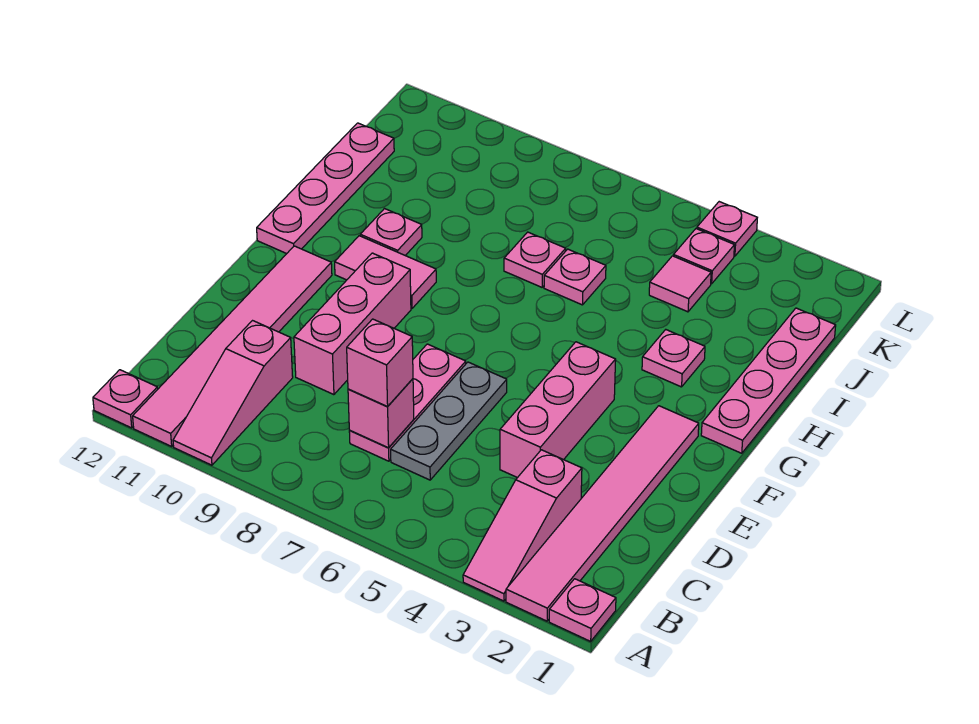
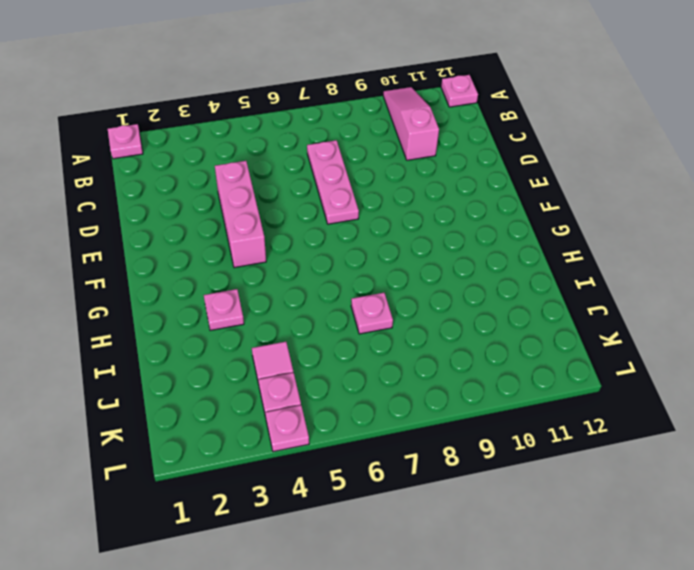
none -> pink 1x6 tile [506,406,699,621]
none -> pink 1x3 slope [463,450,582,601]
none -> pink 1x6 tile [133,246,332,446]

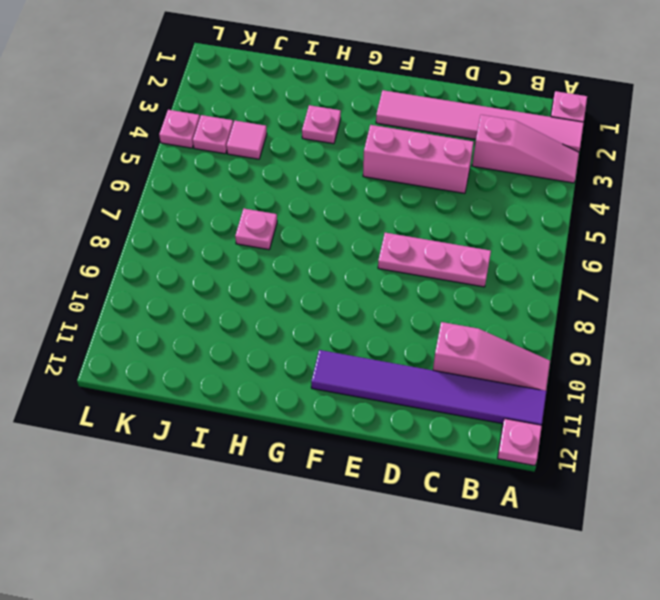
purple 1x6 tile [311,350,547,425] -> pink 1x6 tile [133,246,332,446]
none -> grey 1x3 plate [391,362,507,480]
none -> pink 1x3 brick [294,253,411,395]
none -> pink 1x4 plate [701,308,836,453]

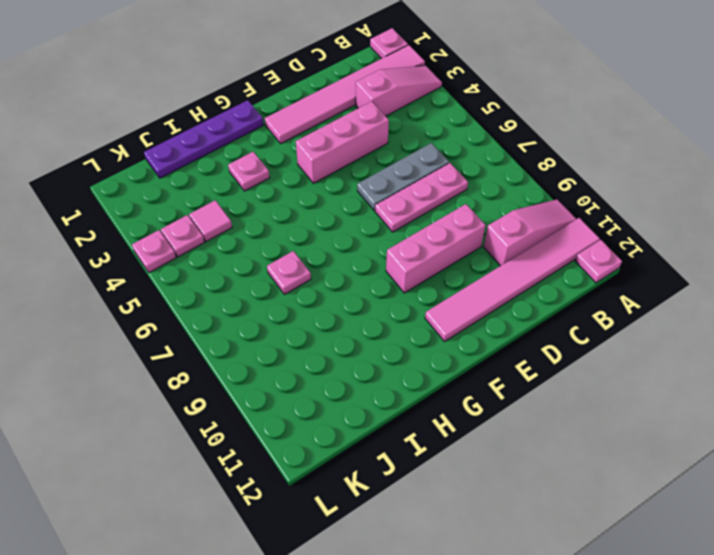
purple 1x4 plate [144,100,264,178] -> pink 1x4 plate [701,308,836,453]
none -> pink 1x2 tile [335,236,436,308]
none -> pink 1x4 plate [257,123,394,254]
none -> pink 1x1 plate [360,209,422,256]

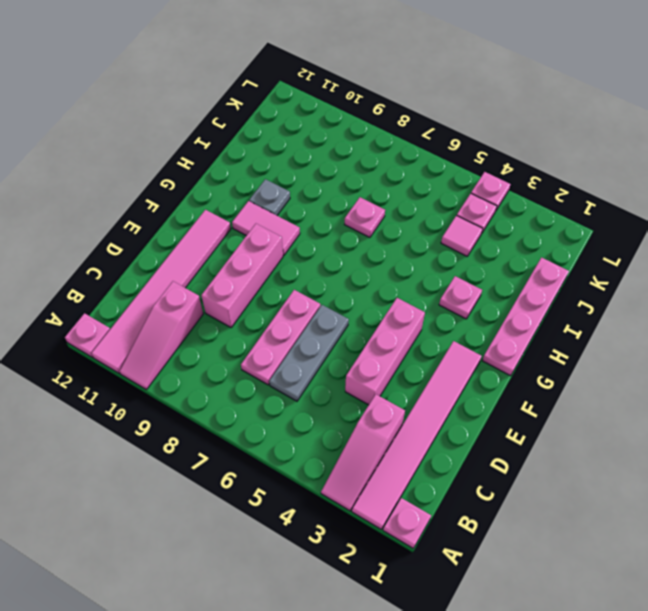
grey 1x1 plate [249,179,290,215] -> pink 1x1 plate [360,209,422,256]
none -> pink 1x4 plate [257,123,394,254]
none -> pink 1x1 plate [544,249,606,305]
none -> pink 1x1 brick [348,379,414,448]

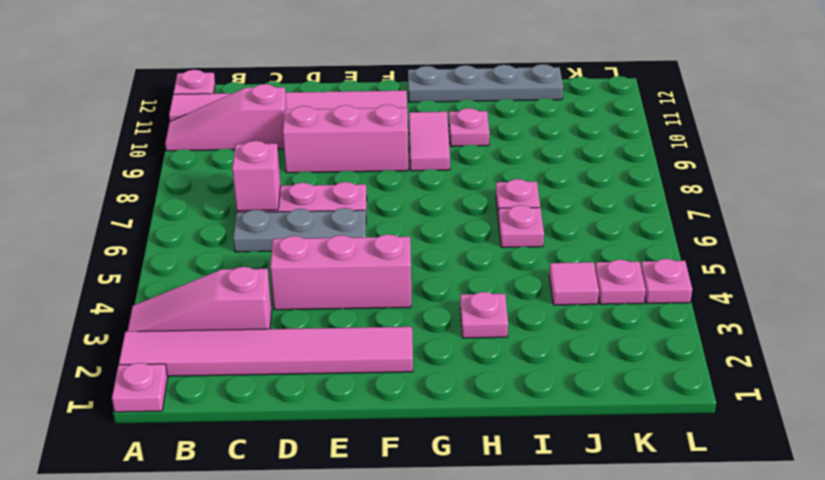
grey 1x4 plate [408,64,563,102] -> pink 1x4 plate [257,123,394,254]
none -> pink 1x4 plate [701,308,836,453]
none -> pink 1x1 brick [347,319,413,407]

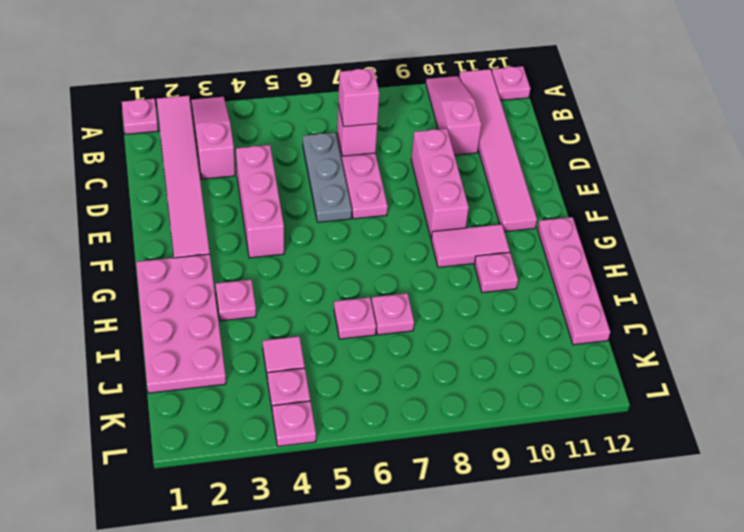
pink 2x4 plate [136,254,226,393] -> pink 1x4 plate [701,308,836,453]

